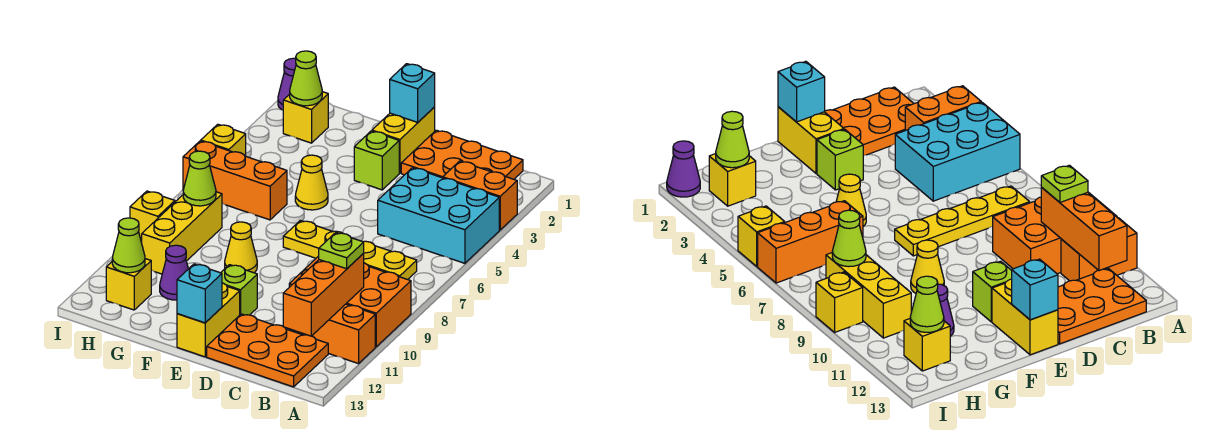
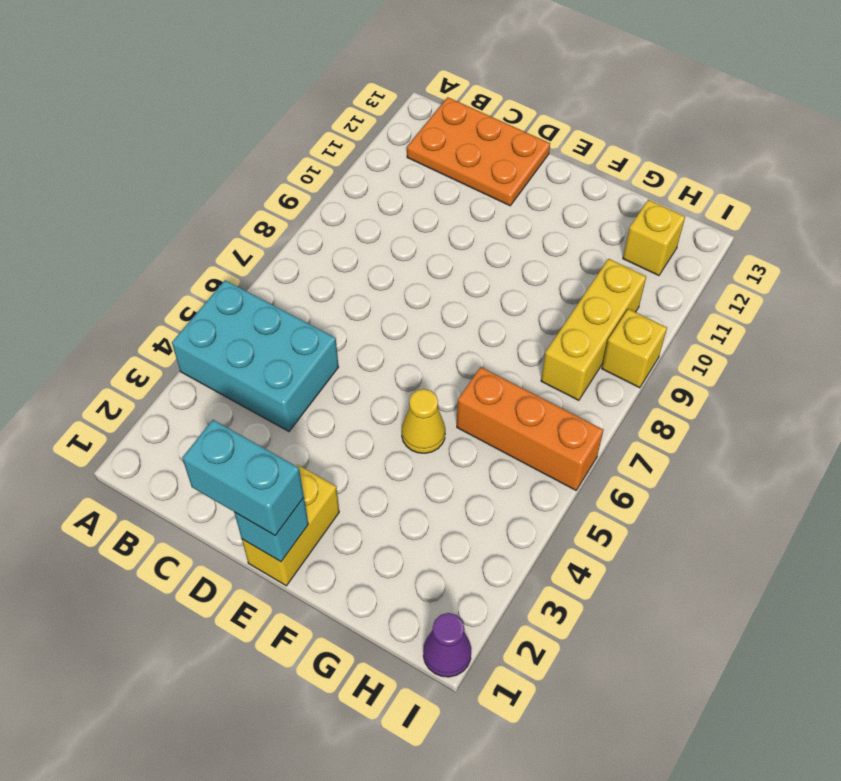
cyan 1x2 brick [182,420,304,536] -> none
none -> orange 1x2 brick [443,161,517,230]
none -> orange 2x3 brick [289,256,411,347]
none -> orange 1x2 brick [301,304,375,364]

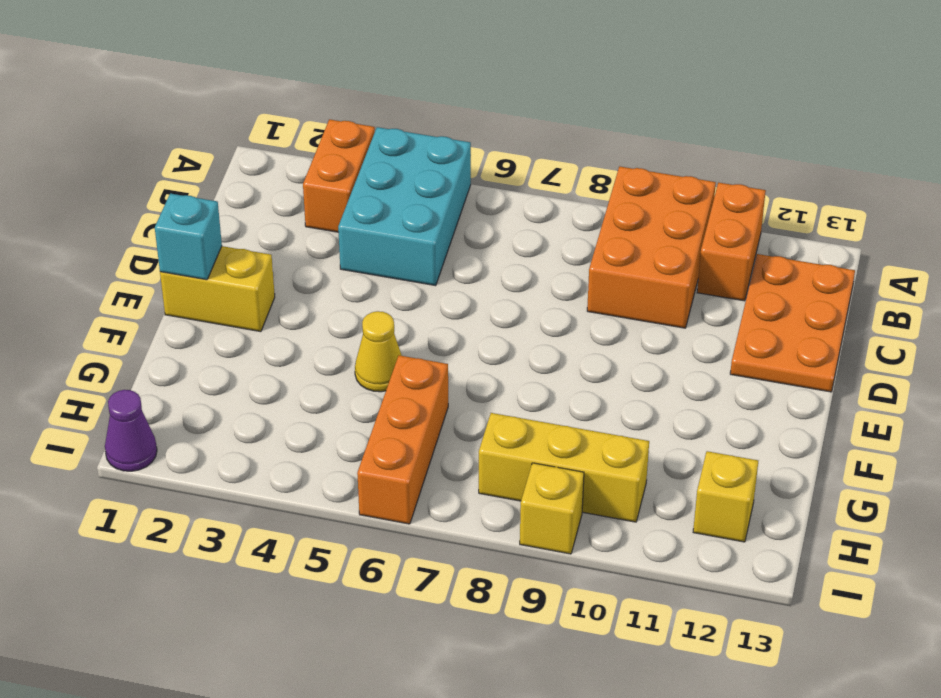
none -> orange 2x3 plate [401,130,523,179]
none -> yellow 1x4 plate [283,220,417,280]
none -> lime 1x1 brick [354,131,399,190]

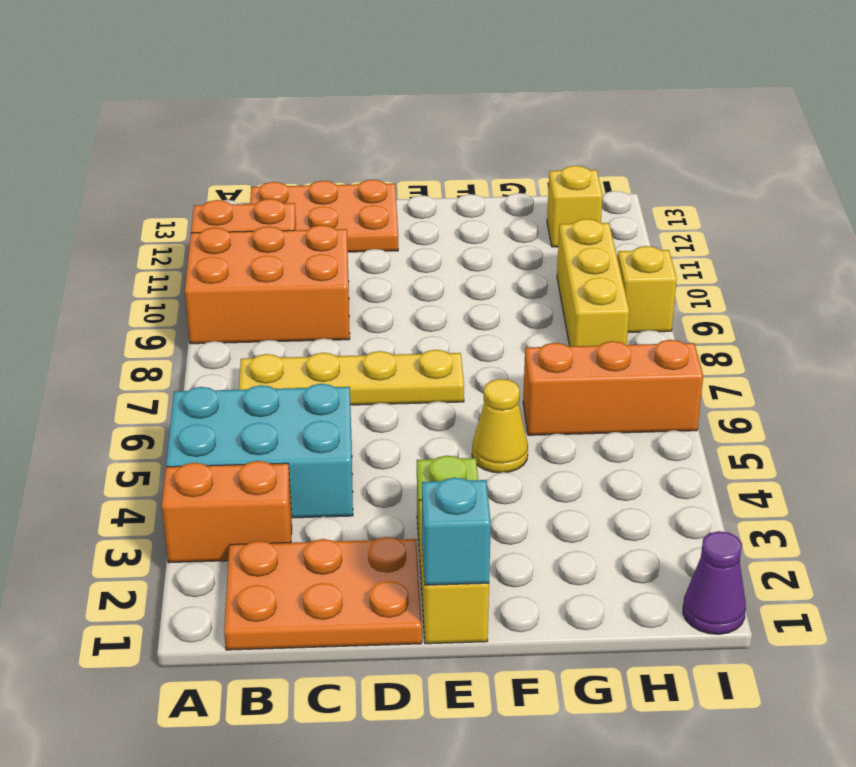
none -> lime 1x1 brick [221,265,257,315]
none -> yellow 1x2 brick [177,283,240,357]
none -> yellow 1x1 cone [225,222,257,273]

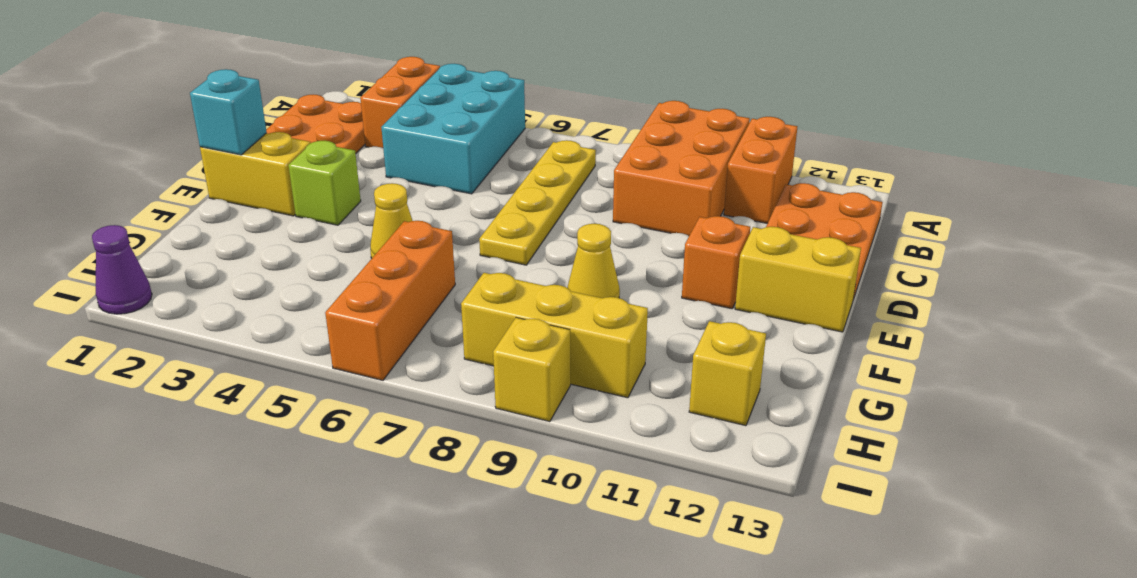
orange 1x1 brick [682,216,750,309] -> lime 1x1 brick [221,265,257,315]
none -> purple 1x1 cone [160,245,188,300]
none -> yellow 1x1 brick [283,92,328,143]
none -> yellow 1x1 brick [201,124,246,156]

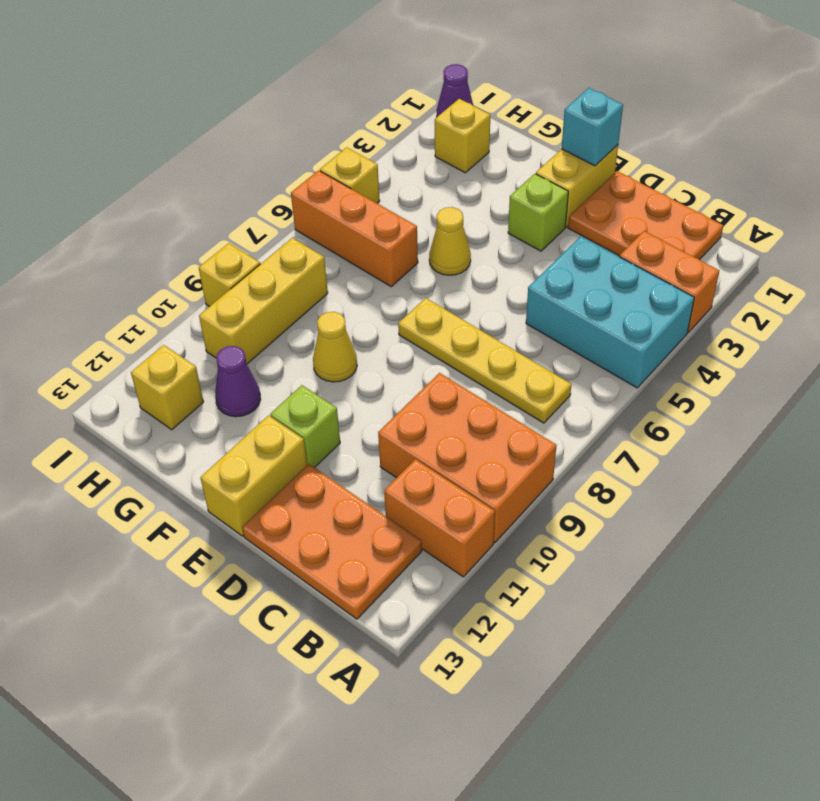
none -> orange 1x3 brick [283,254,364,336]
none -> cyan 1x1 brick [177,264,222,323]
none -> lime 1x1 cone [290,51,322,106]

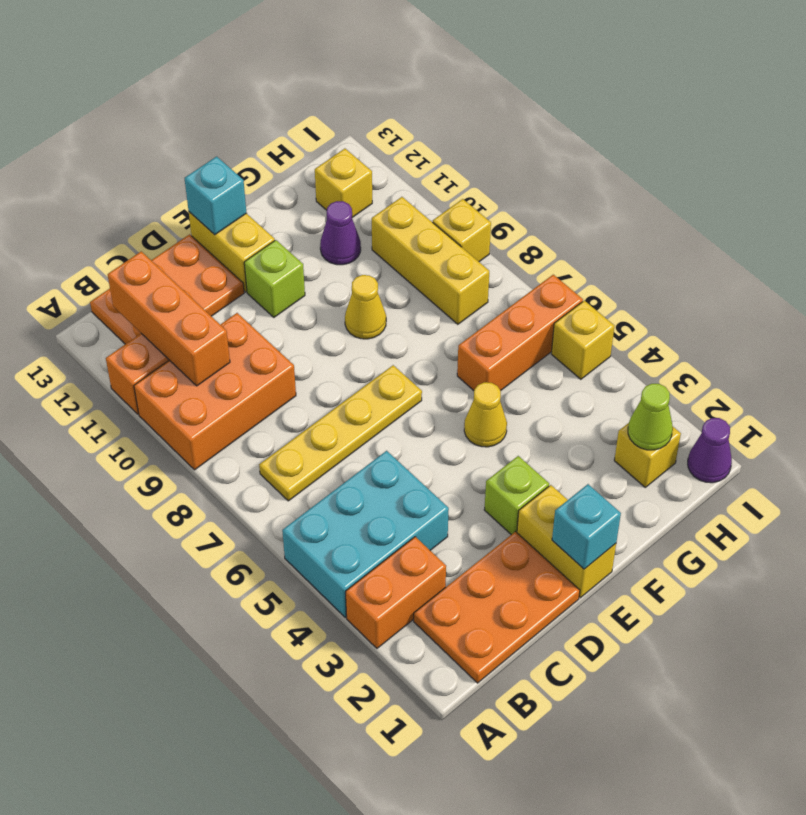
none -> lime 1x1 cone [183,151,216,206]
none -> lime 1x1 cone [112,218,145,273]
none -> lime 1x1 plate [319,233,364,269]

